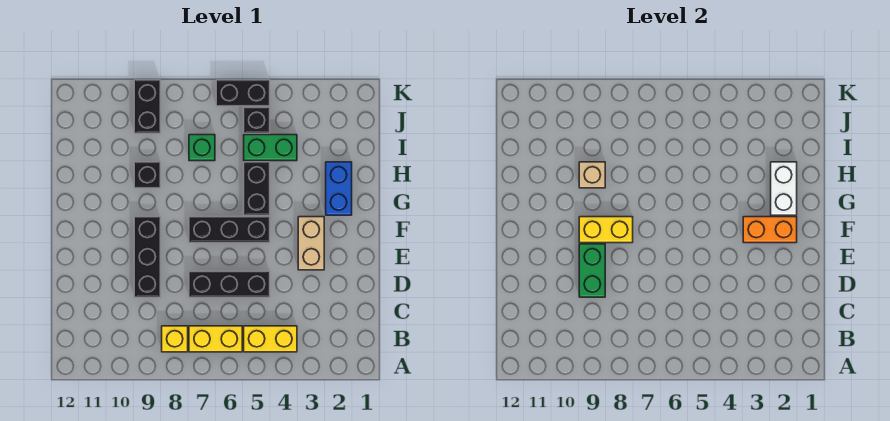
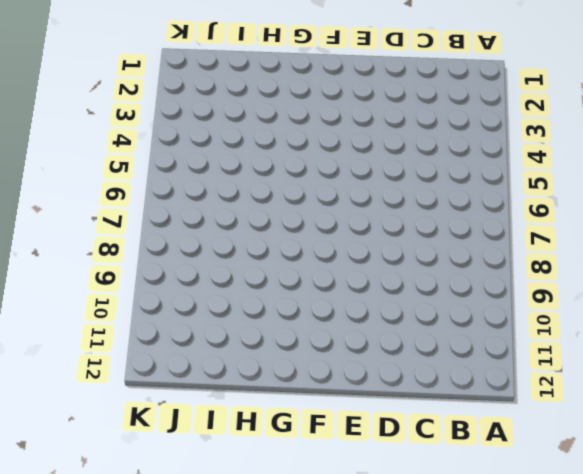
none -> yellow 1x2 brick [244,326,297,352]
none -> yellow 1x2 brick [189,326,242,352]
none -> yellow 1x1 brick [162,326,188,352]

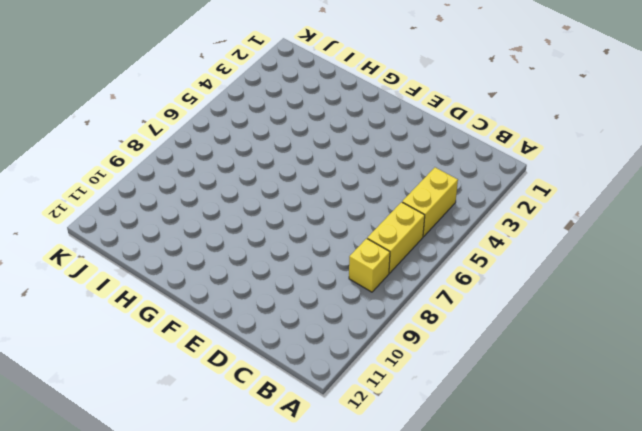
none -> black 1x3 brick [189,271,270,297]
none -> black 1x3 brick [134,217,160,297]
none -> tan 1x2 brick [298,217,324,270]

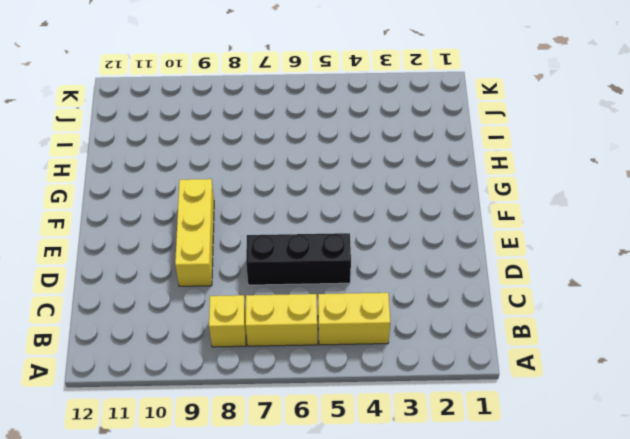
yellow 1x3 brick [175,179,214,286] -> black 1x3 brick [134,217,160,297]
none -> tan 1x2 brick [298,217,324,270]
none -> black 1x3 brick [189,217,270,243]
none -> blue 1x2 brick [326,162,352,215]

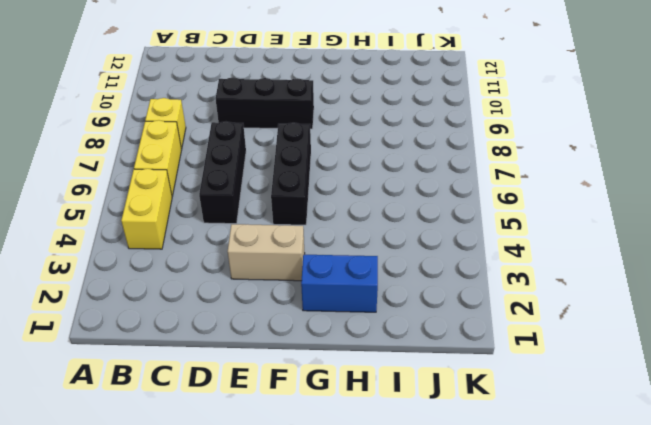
none -> black 1x2 brick [244,162,270,215]
none -> black 1x1 brick [134,162,160,188]
none -> green 1x2 brick [244,135,297,161]

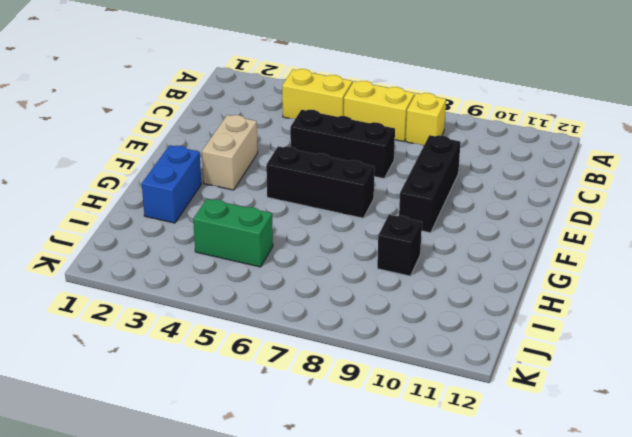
none -> black 1x2 brick [244,162,270,215]
none -> green 1x1 brick [189,135,215,161]
none -> black 1x1 brick [244,107,270,133]

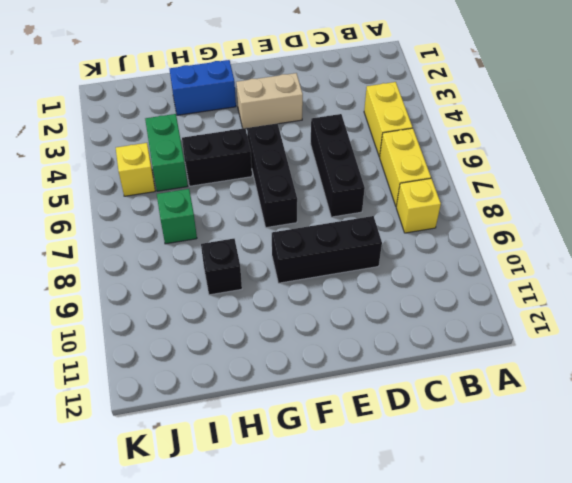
yellow 1x1 brick [116,143,155,196] -> black 1x1 brick [244,107,270,133]
none -> black 1x2 brick [134,80,160,133]
none -> black 1x2 brick [216,80,270,106]
none -> green 1x2 brick [579,244,605,297]

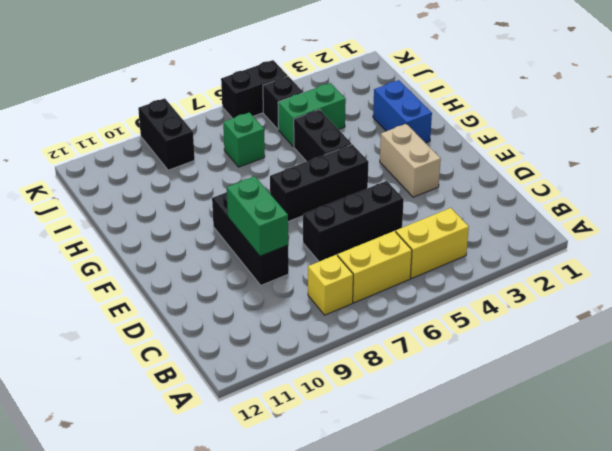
none -> black 1x1 brick [134,162,160,188]
none -> orange 1x2 brick [743,217,797,243]
none -> yellow 1x2 brick [579,217,633,243]

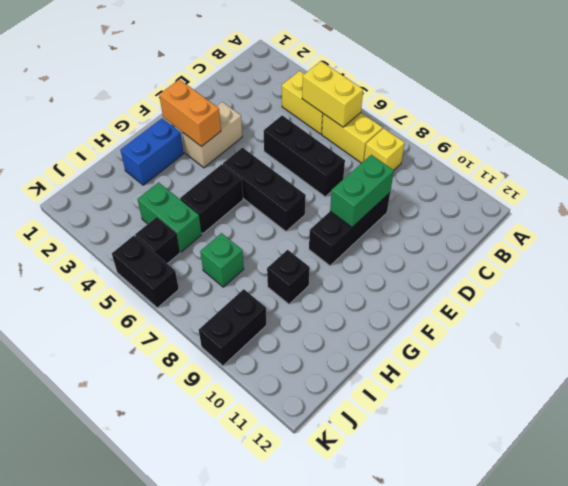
yellow 1x2 brick [302,61,363,127] -> yellow 1x2 brick moved to [579,217,633,243]
none -> white 1x2 brick [771,162,797,215]
none -> tan 1x1 brick [579,162,605,188]

